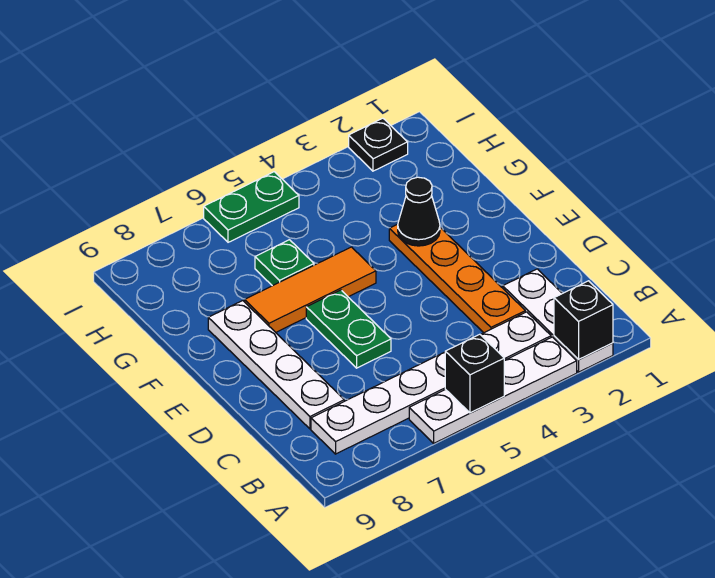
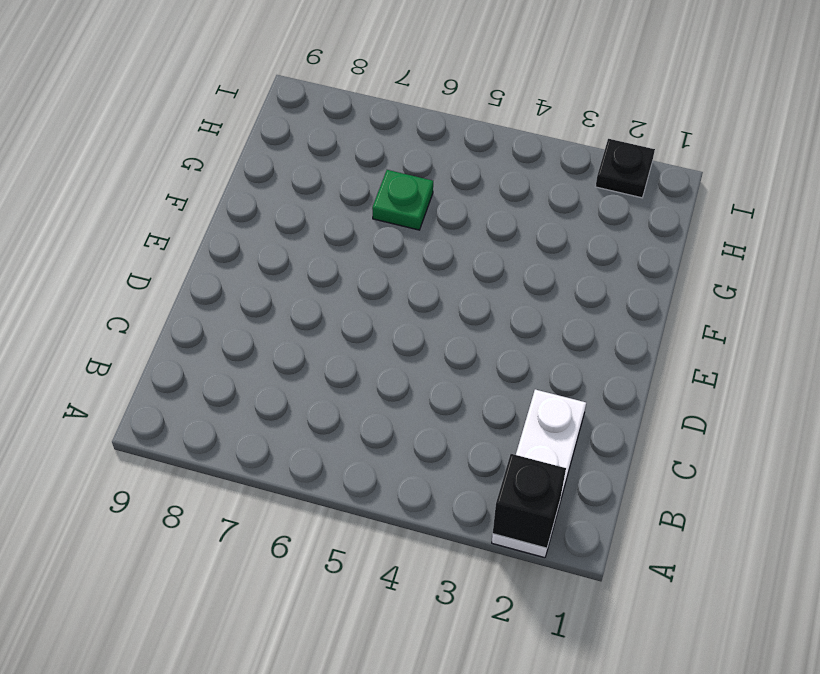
none -> white 1x4 plate [409,337,577,443]
none -> white 1x6 plate [311,312,551,454]
none -> orange 1x4 plate [389,224,525,333]

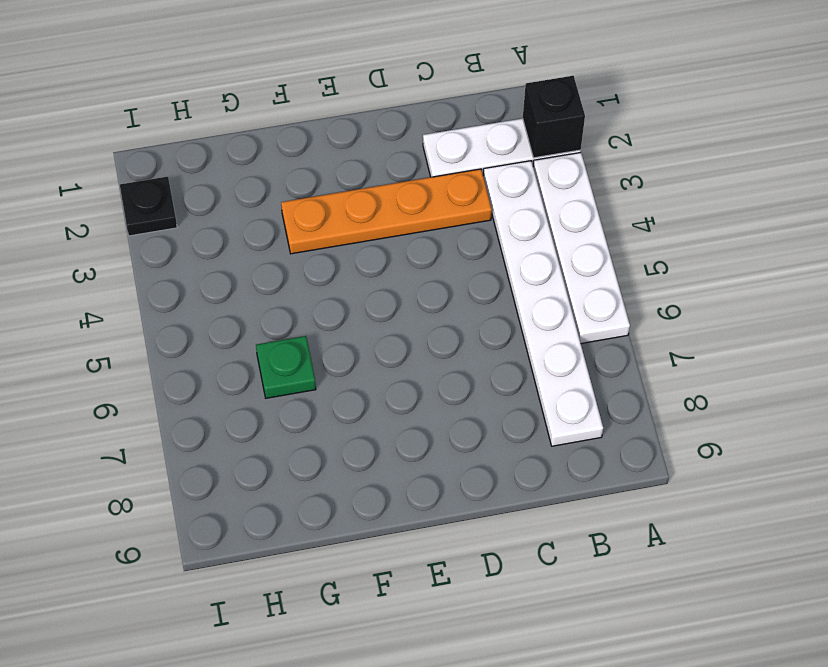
none -> white 1x4 plate [208,301,344,429]
none -> green 1x2 plate [306,290,391,368]
none -> orange 1x3 tile [245,247,376,332]

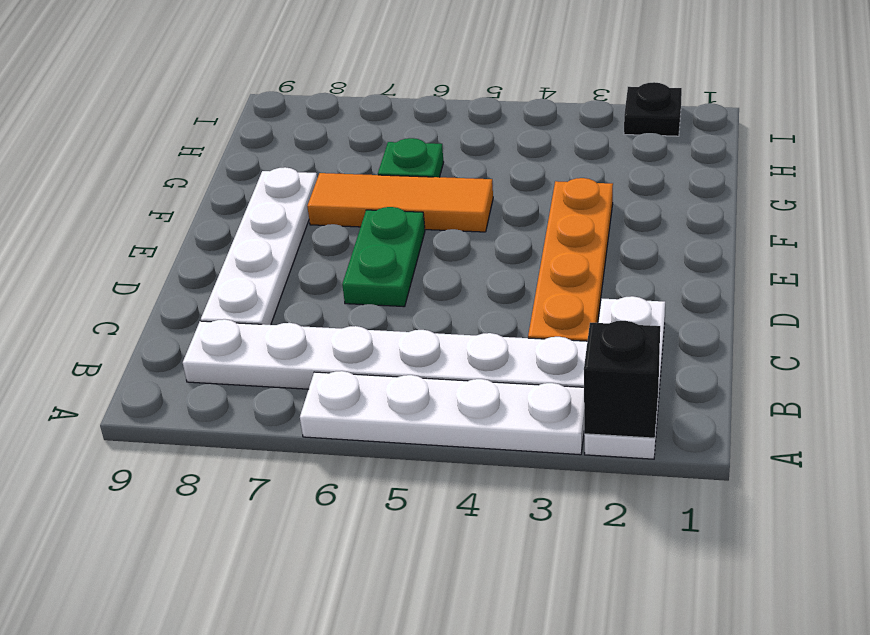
none -> green 1x2 plate [204,172,299,242]
none -> black 1x1 brick [445,334,505,413]
none -> black 1x1 cone [398,177,440,246]

